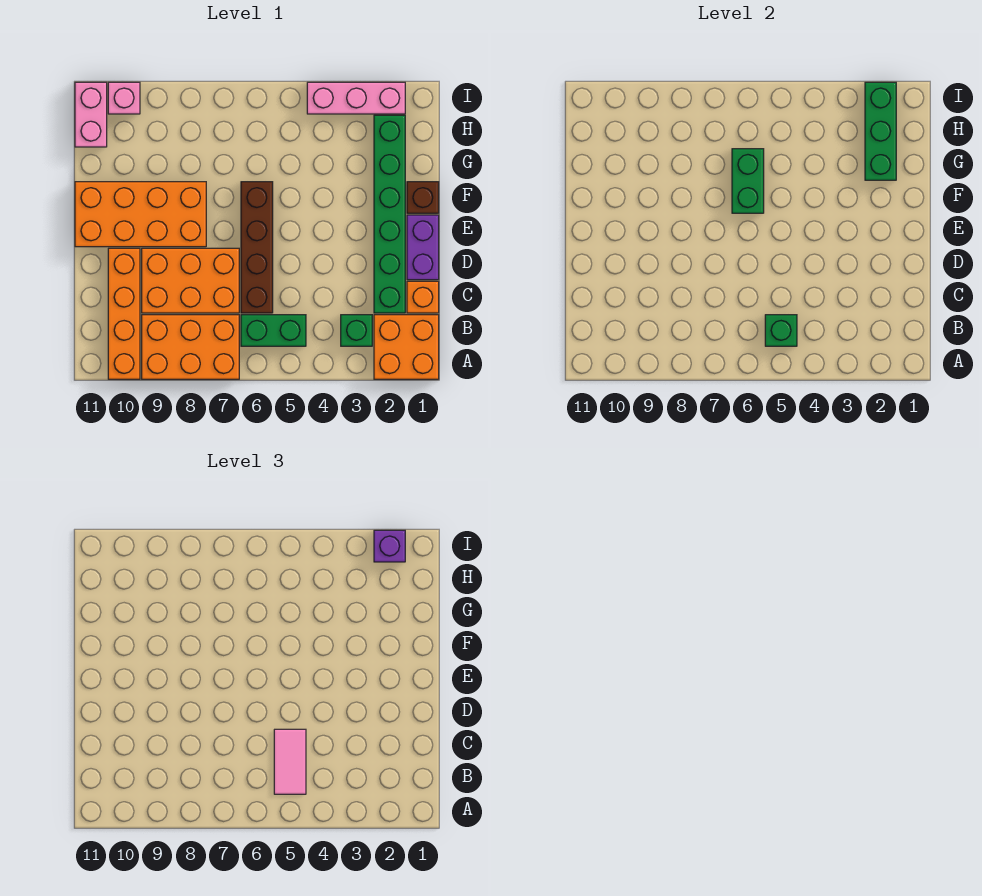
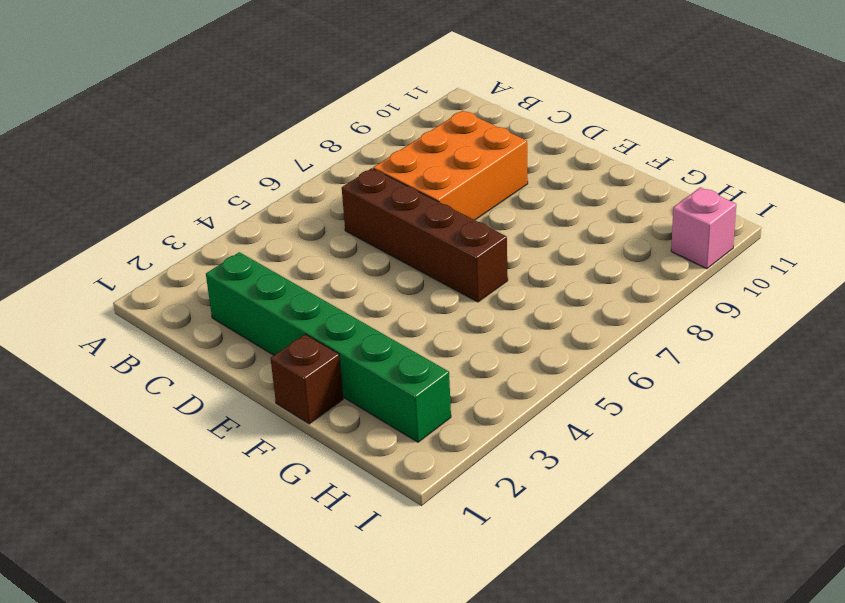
none -> orange 2x2 brick [374,315,439,379]
none -> orange 2x3 brick [142,315,239,379]
none -> orange 1x4 brick [108,248,140,379]

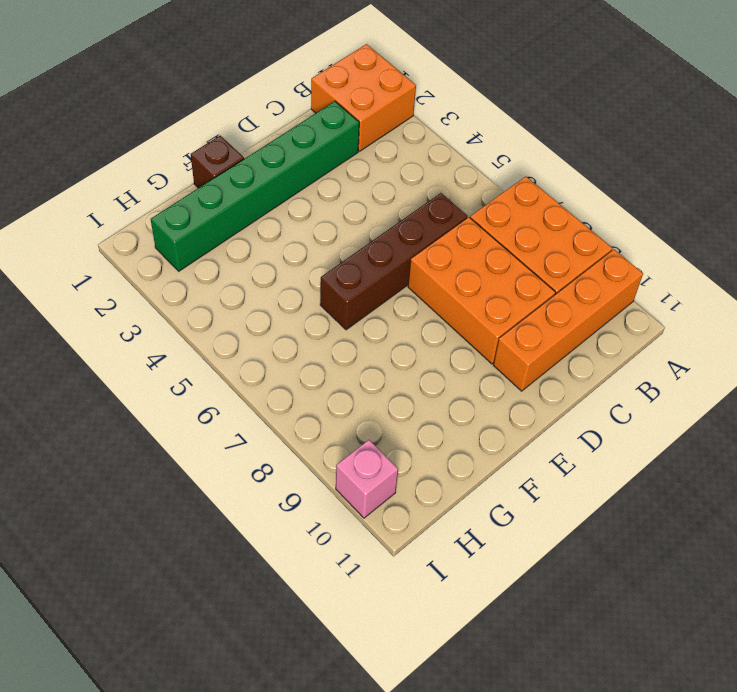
none -> green 1x1 brick [341,315,372,346]
none -> green 1x2 brick [241,315,306,346]
none -> orange 1x1 brick [407,281,439,313]

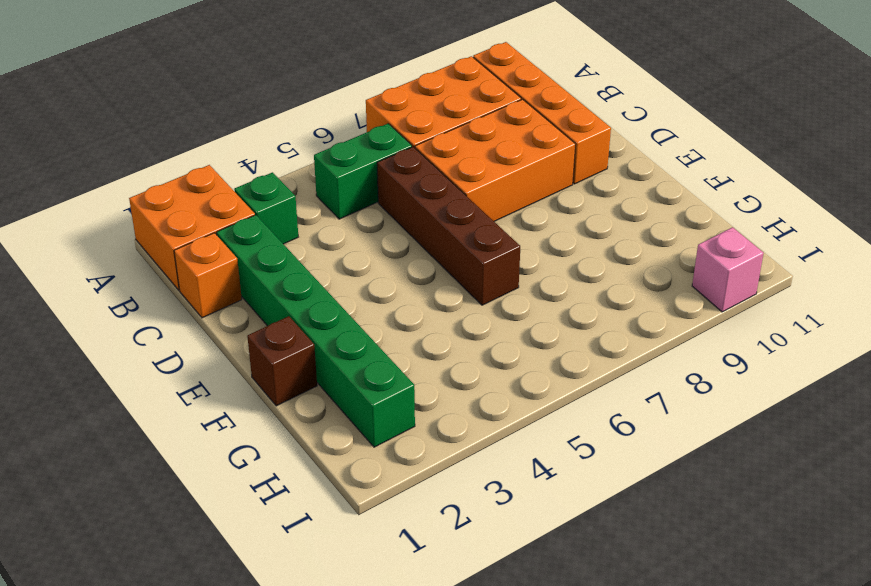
none -> purple 1x2 brick [407,215,439,280]
none -> orange 2x4 brick [75,182,206,247]
none -> pink 1x2 brick [75,82,107,147]

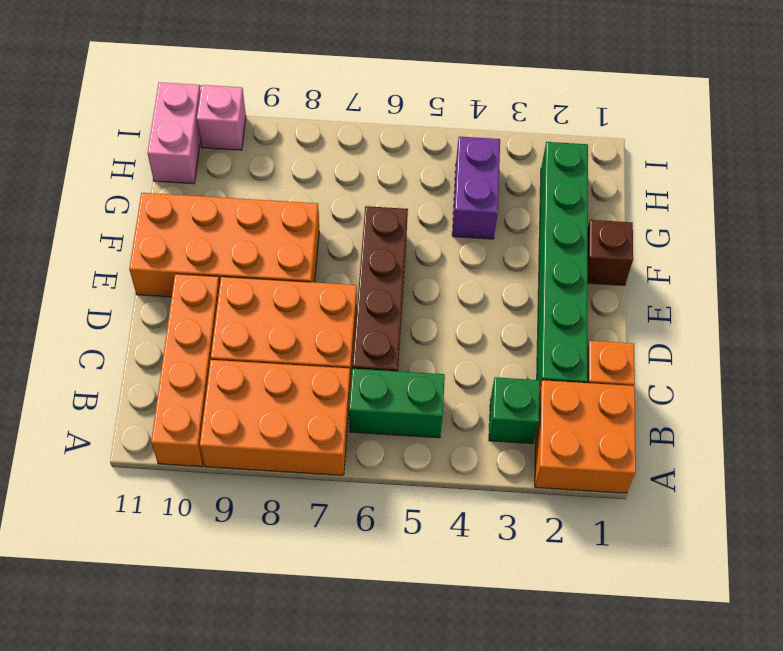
purple 1x2 brick [452,137,500,239] -> purple 1x2 brick moved to [407,215,439,280]
none -> pink 1x3 brick [307,82,405,114]
none -> green 1x1 brick [765,315,797,346]
none -> green 1x2 brick [732,149,764,213]

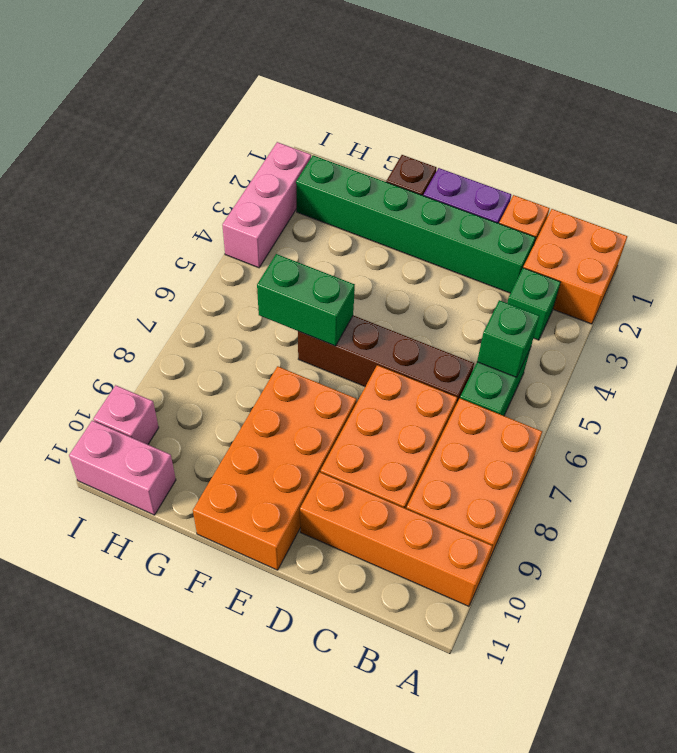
none -> green 1x3 brick [865,82,896,180]
none -> pink 1x2 tile [274,729,306,794]
none -> purple 1x1 brick [374,530,405,562]

